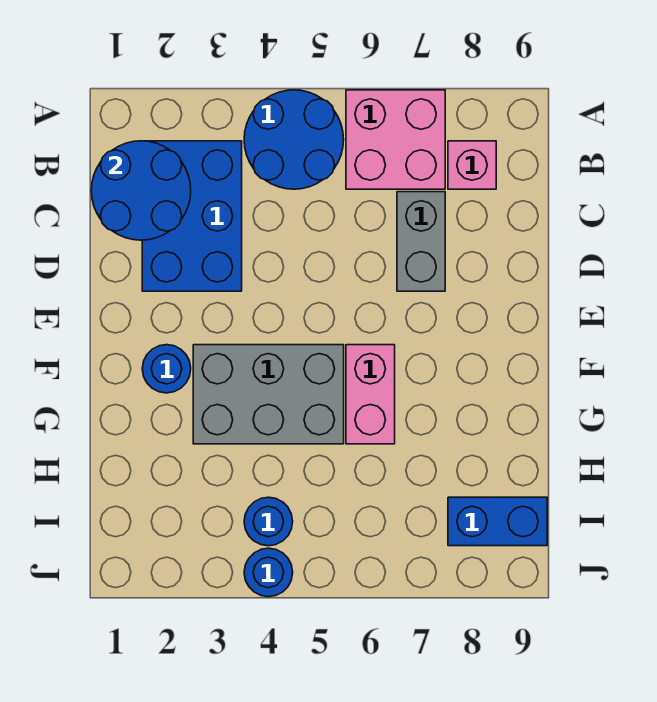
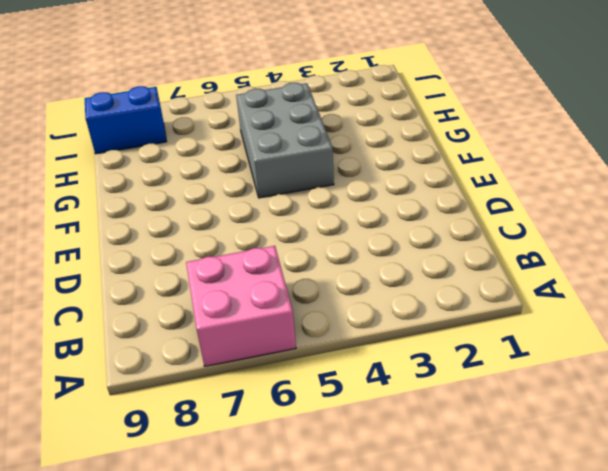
grey 2x3 brick [236,83,334,198] -> grey 2x3 brick turned to [193,345,344,444]
none -> blue 2x2 round brick [244,90,344,189]
none -> blue 2x3 brick [142,141,242,291]
none -> pink 1x1 brick [448,141,496,189]

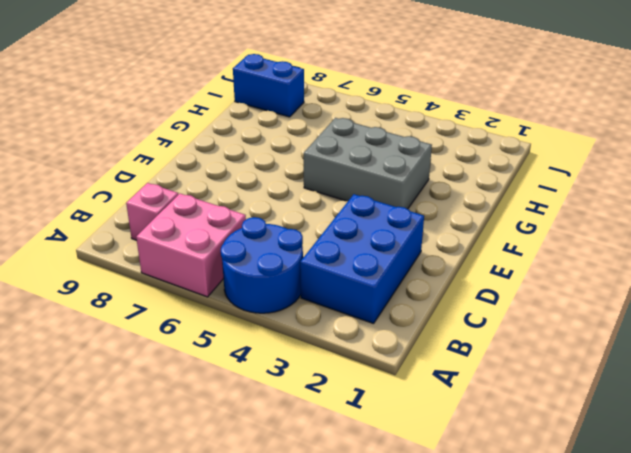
none -> grey 1x2 brick [397,192,445,291]
none -> blue 1x1 round brick [142,345,191,393]
none -> pink 1x2 brick [346,345,395,444]

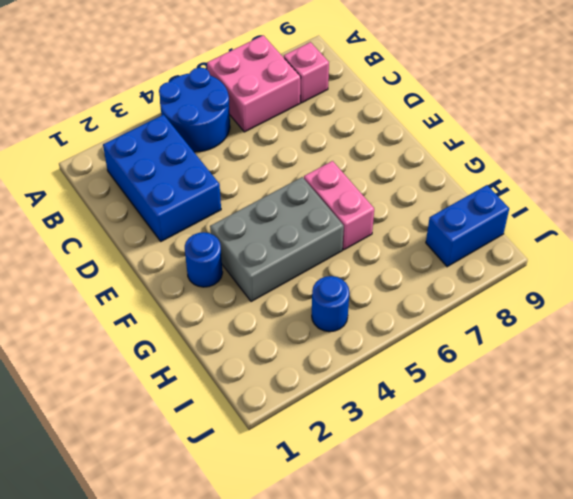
none -> grey 1x2 brick [397,192,445,291]
none -> blue 1x1 round brick [244,548,293,597]
none -> blue 2x2 round brick [91,141,191,240]

